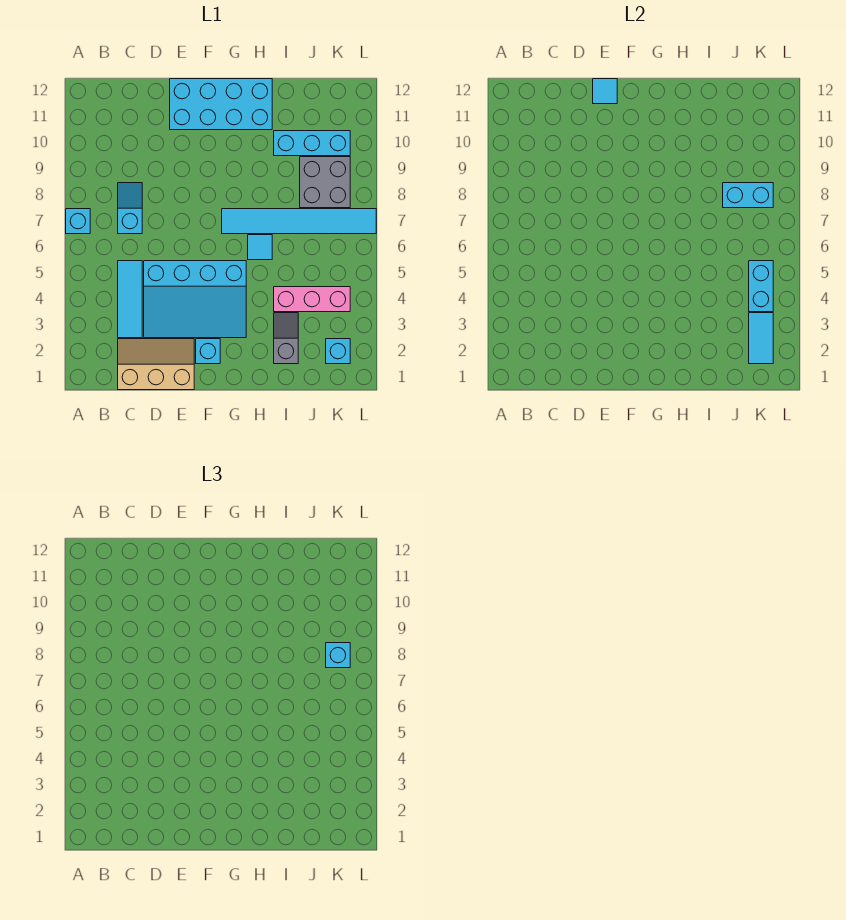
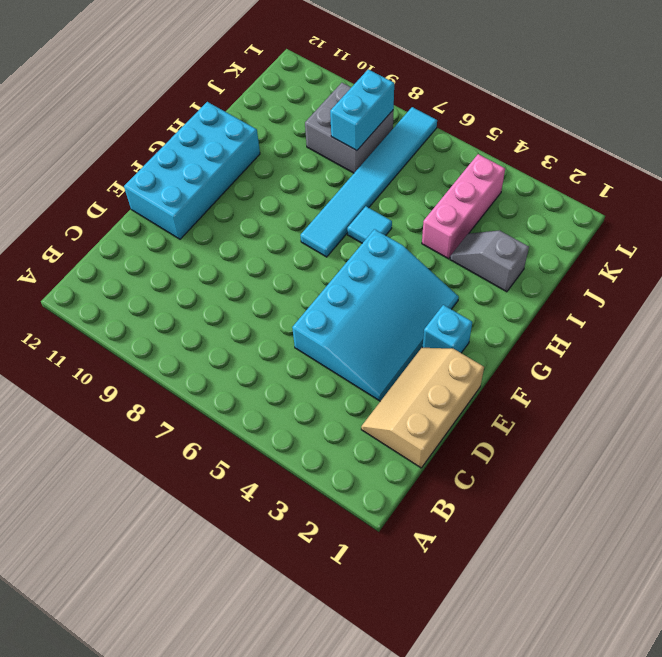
none -> cyan 1x1 brick [66,209,90,234]
none -> cyan 1x3 tile [118,261,142,338]
none -> cyan 1x2 slope [118,183,142,234]

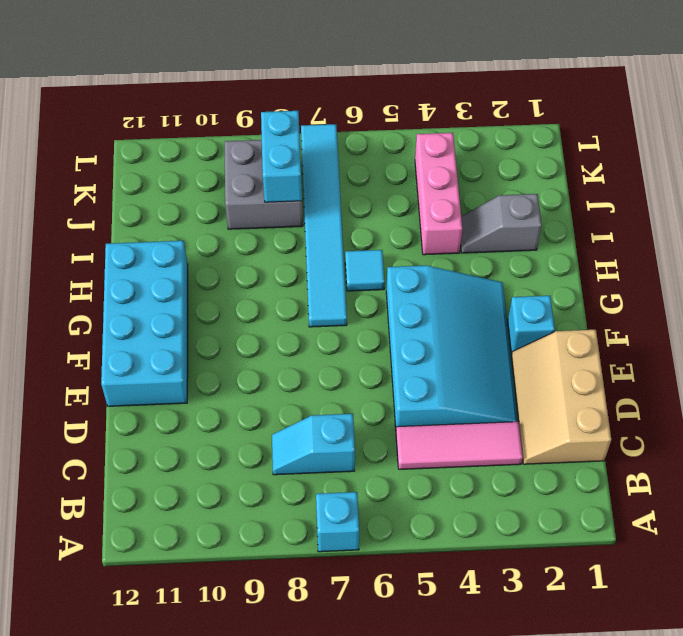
pink 1x3 tile [396,422,523,469] -> cyan 1x3 tile [118,261,142,338]
none -> cyan 1x3 brick [274,131,350,156]
none -> cyan 1x1 brick [326,339,350,364]
none -> cyan 1x1 tile [593,79,617,104]

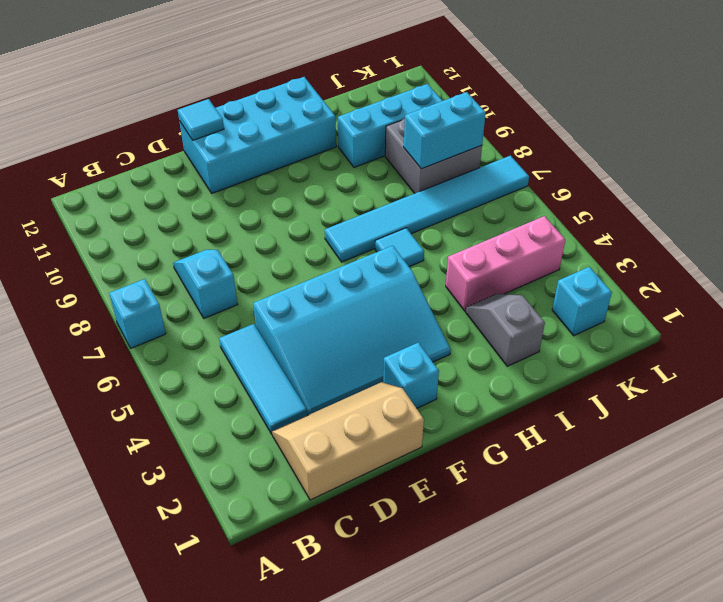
none -> cyan 1x2 tile [749,313,773,364]
none -> cyan 1x2 brick [749,261,773,312]
none -> cyan 1x1 brick [326,643,350,668]

